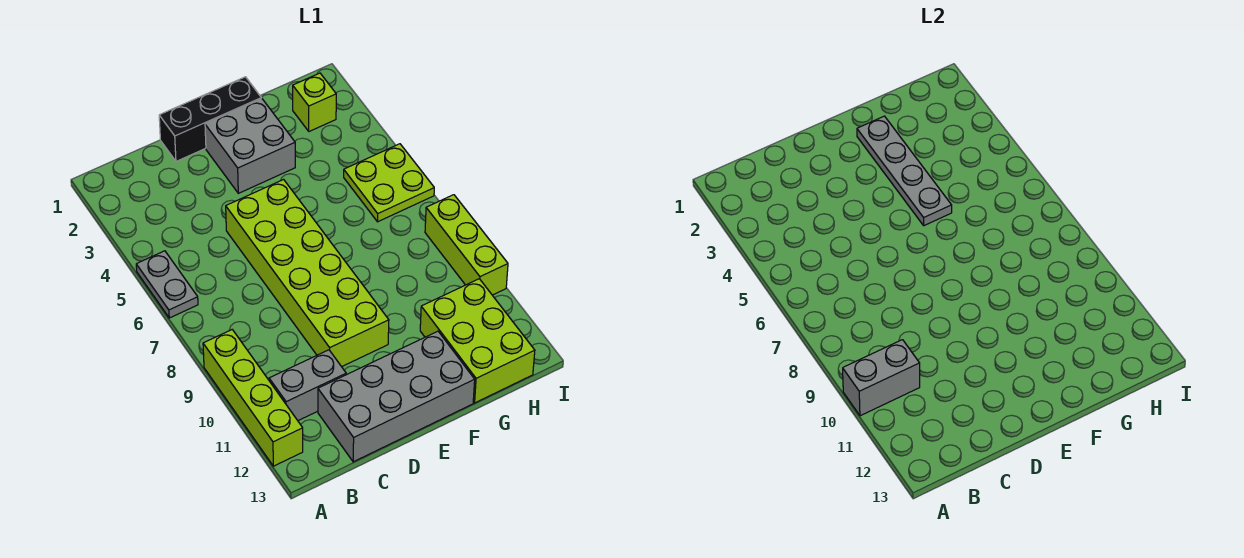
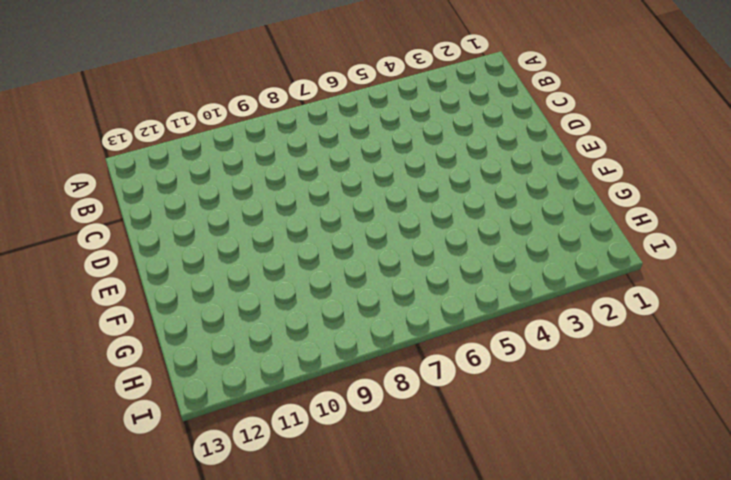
none -> grey 1x2 plate [136,251,198,318]
none -> lime 1x4 brick [203,330,303,466]
none -> grey 1x2 brick [269,350,346,421]

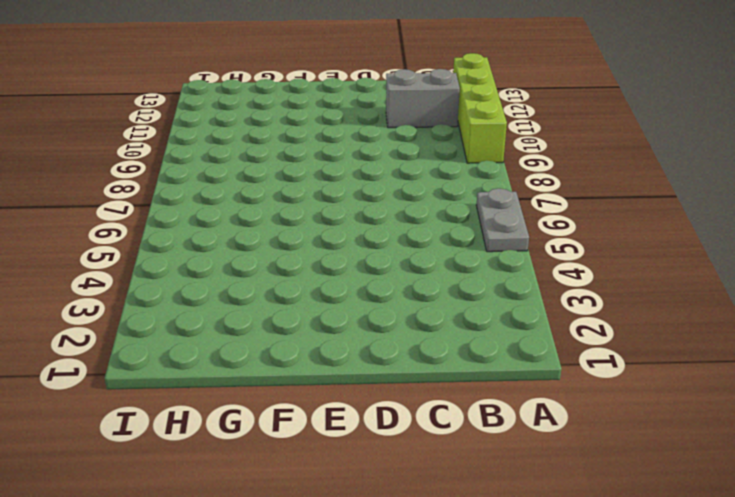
none -> grey 2x4 brick [318,331,475,462]
none -> black 1x3 brick [159,77,261,161]
none -> lime 2x6 brick [226,180,389,367]

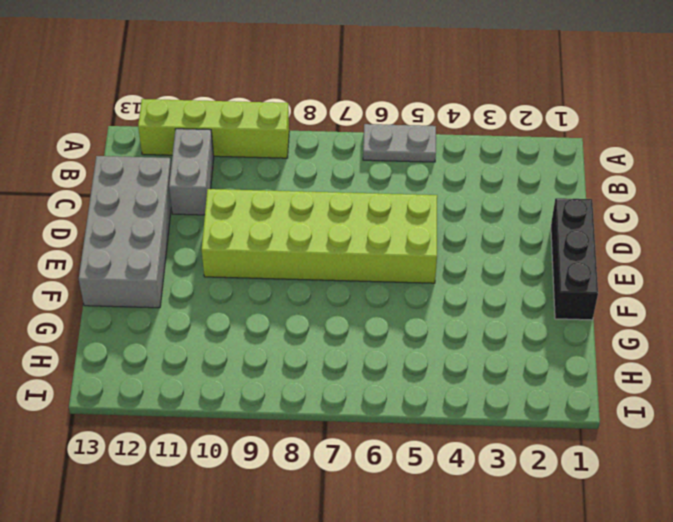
none -> grey 2x2 brick [205,99,295,193]
none -> lime 2x3 brick [420,279,535,403]
none -> lime 1x1 brick [293,73,336,131]

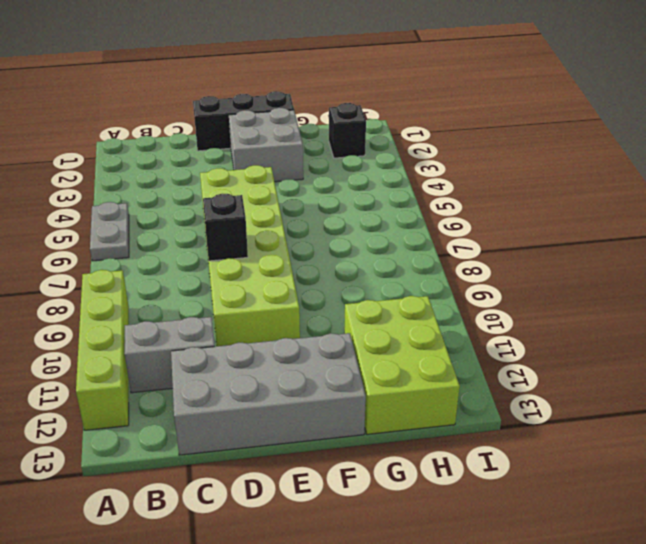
black 1x1 brick [203,193,248,261] -> none
black 1x1 brick [329,103,366,158] -> lime 1x1 brick [293,73,336,131]
none -> lime 2x2 plate [344,144,434,222]
none -> lime 1x3 brick [425,195,508,295]
none -> grey 1x2 brick [843,340,920,416]

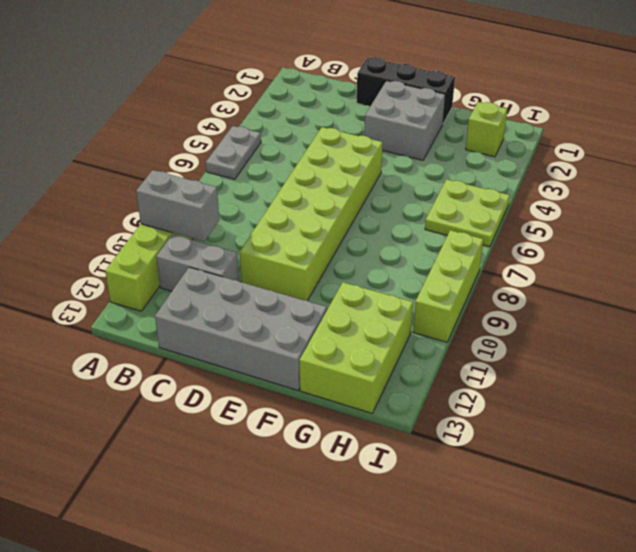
none -> grey 1x4 plate [857,116,952,226]

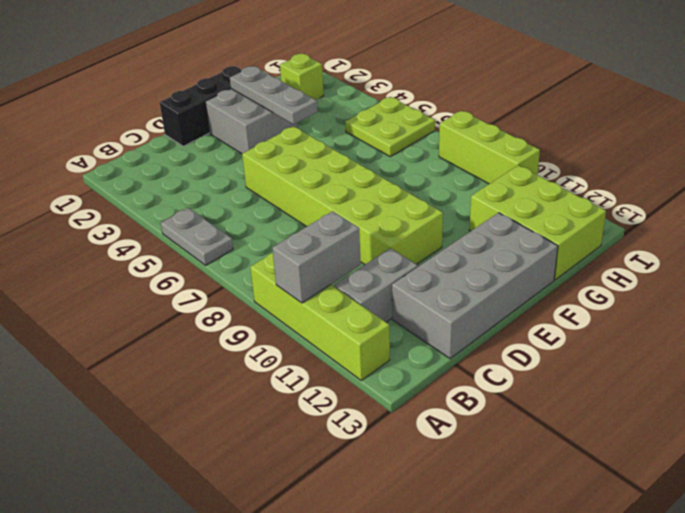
grey 1x3 plate [230,66,318,124] -> grey 1x4 plate [857,116,952,226]

